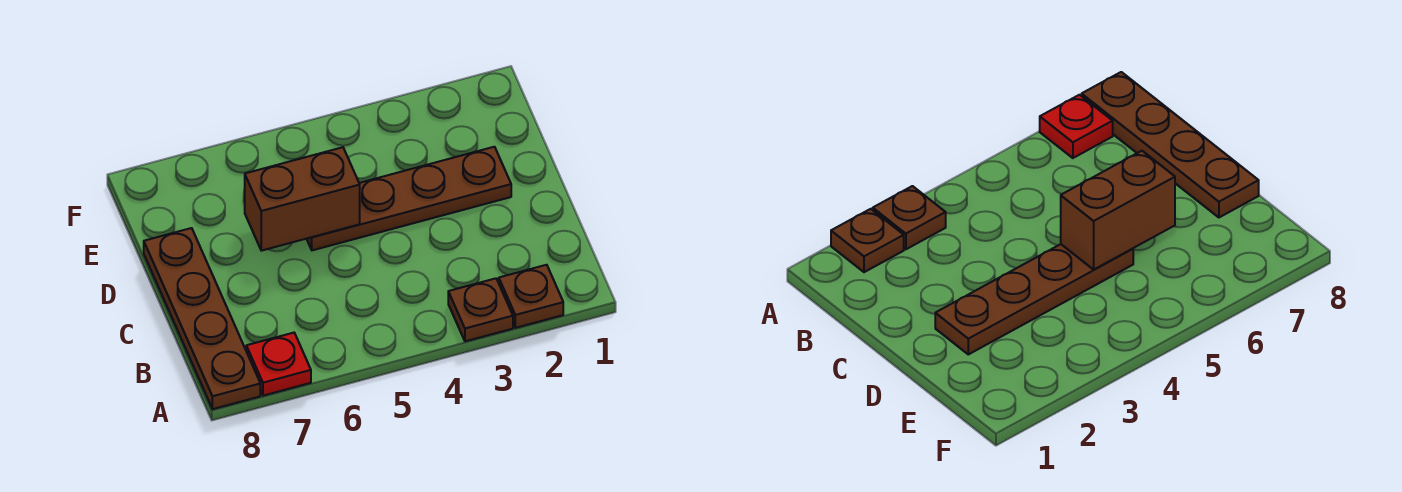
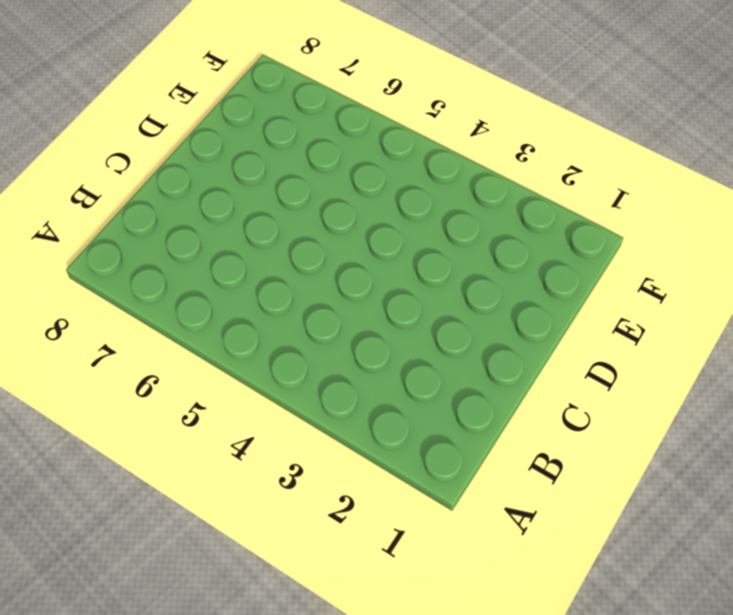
none -> brown 1x1 plate [499,265,563,328]
none -> brown 1x1 plate [448,278,513,341]

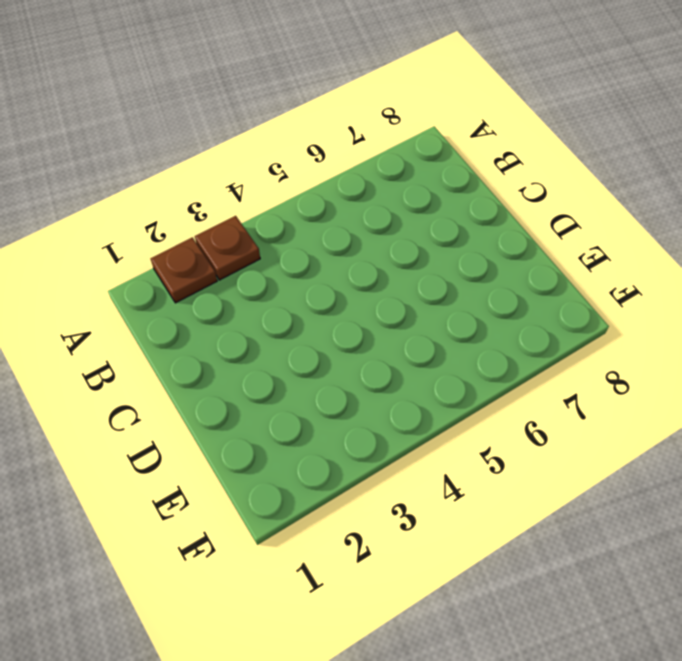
none -> red 1x1 plate [246,333,311,396]
none -> brown 1x4 plate [144,228,260,409]

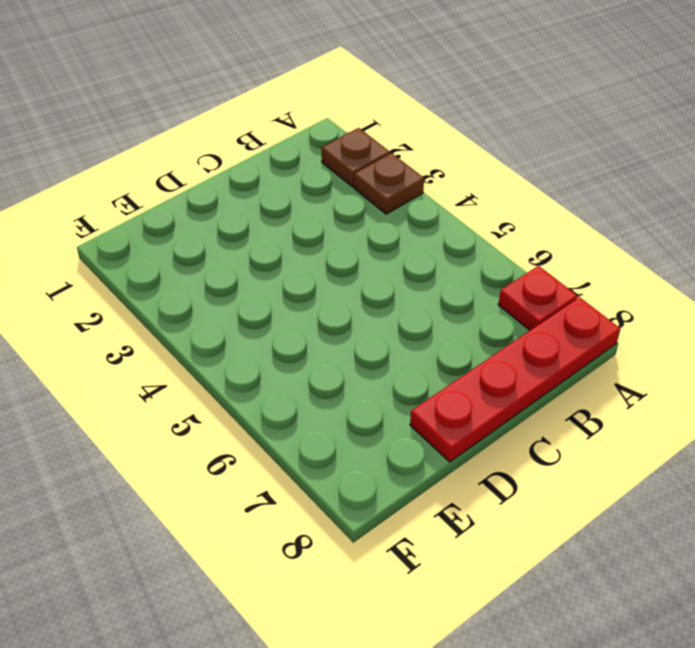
red 1x4 plate [410,297,620,462] -> brown 1x4 plate [144,228,260,409]
none -> brown 1x4 plate [307,147,511,250]
none -> brown 1x2 brick [245,147,360,251]

